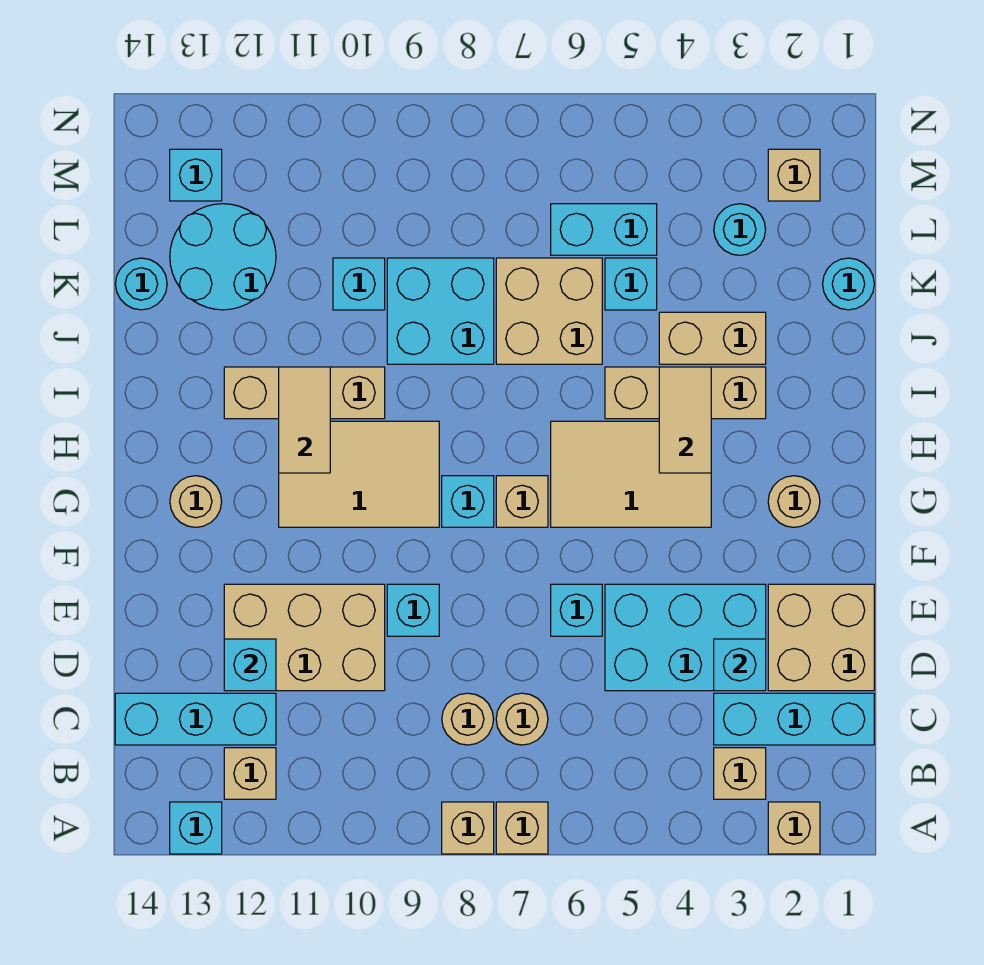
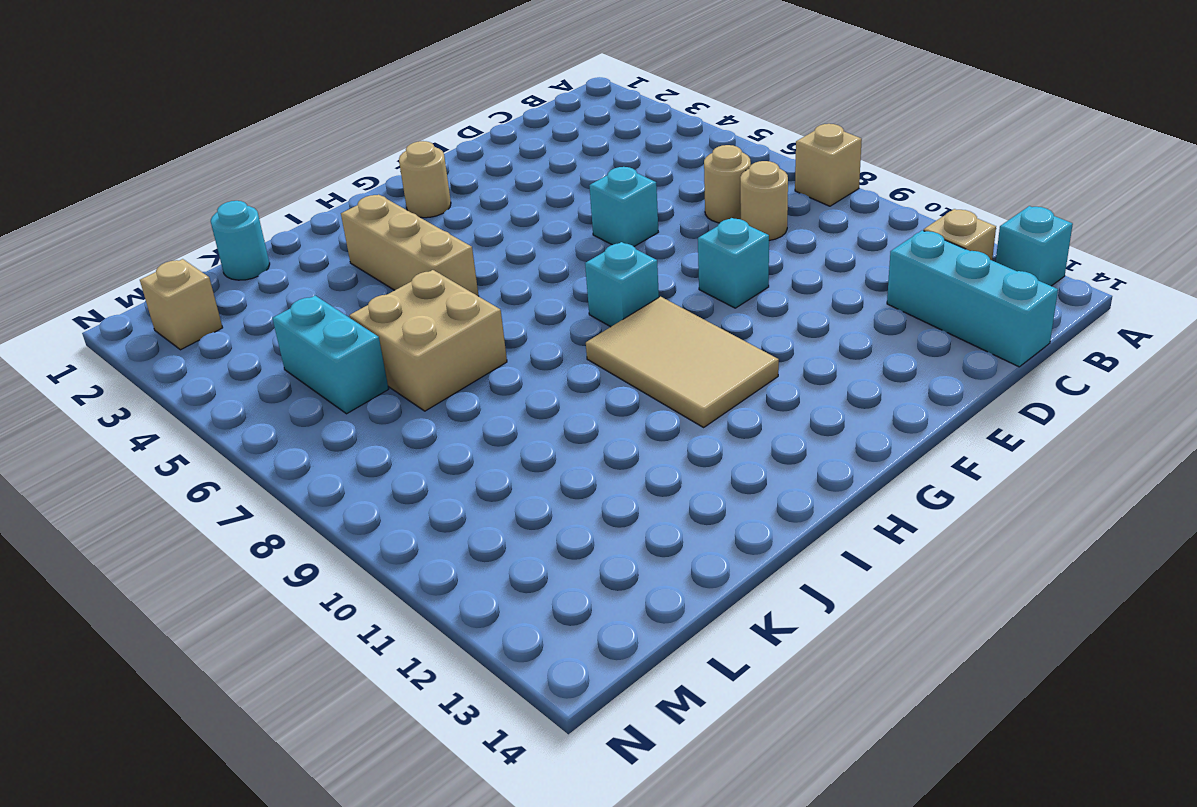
none -> tan 1x1 brick [768,802,820,854]
none -> tan 1x1 brick [496,802,548,854]
none -> tan 1x1 brick [714,748,766,799]
none -> cyan 1x3 brick [714,693,874,745]

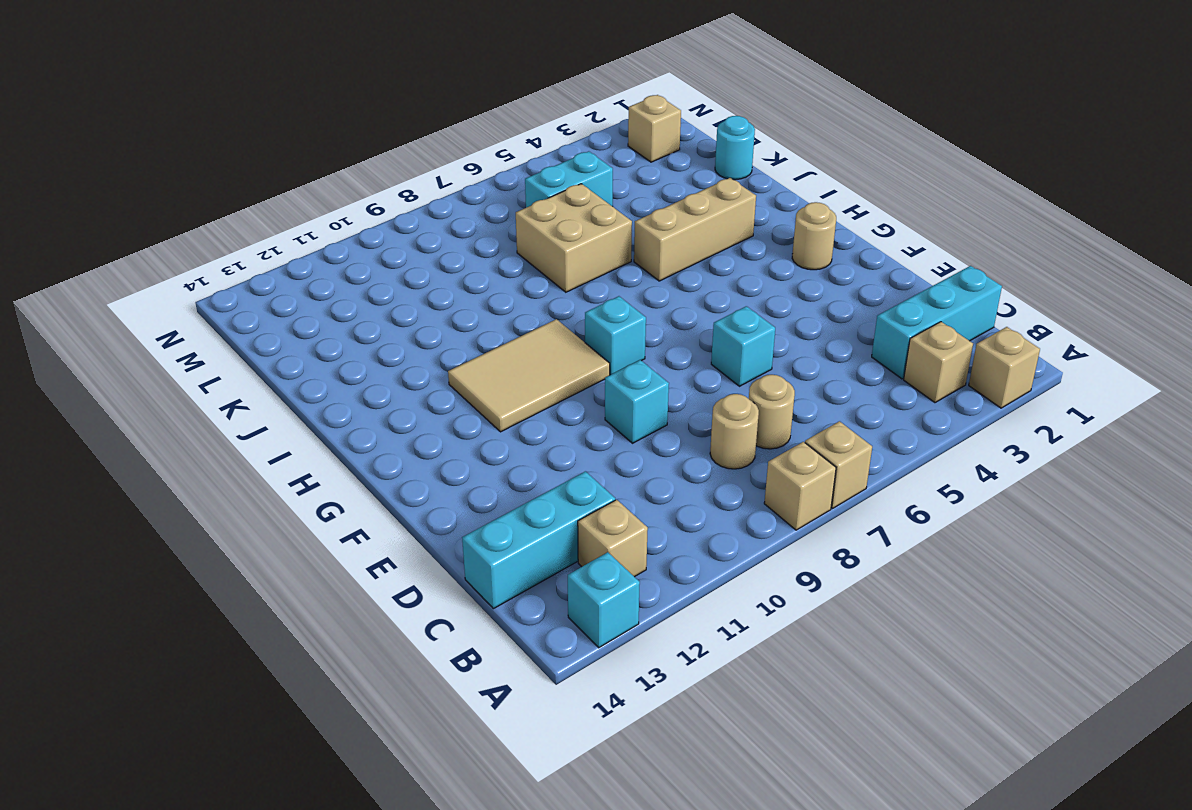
none -> tan 2x2 brick [768,584,874,691]
none -> cyan 2x3 brick [605,584,766,691]
none -> tan 2x3 brick [224,584,385,691]
none -> tan 2x3 tile [551,421,711,527]

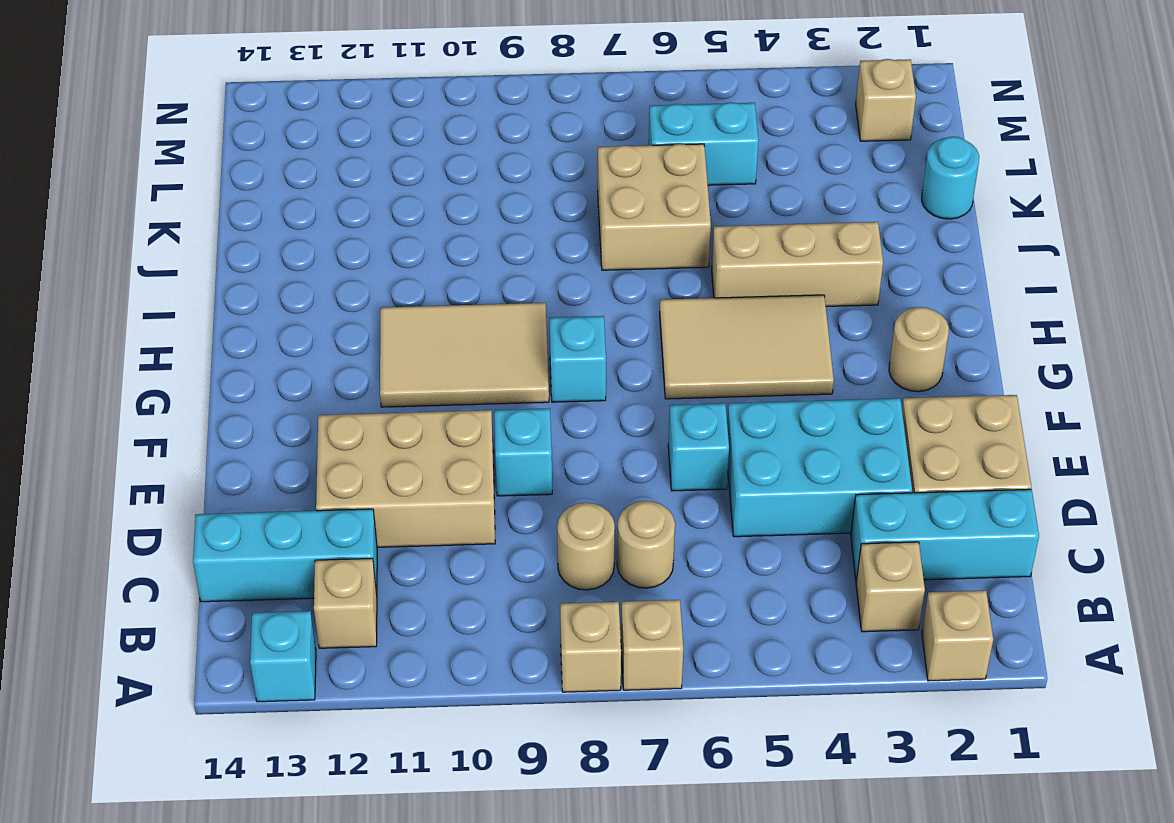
none -> tan 1x1 brick [496,476,548,527]
none -> tan 1x1 round brick [170,476,222,527]
none -> tan 1x3 brick [224,367,385,419]
none -> tan 1x2 brick [659,312,766,364]

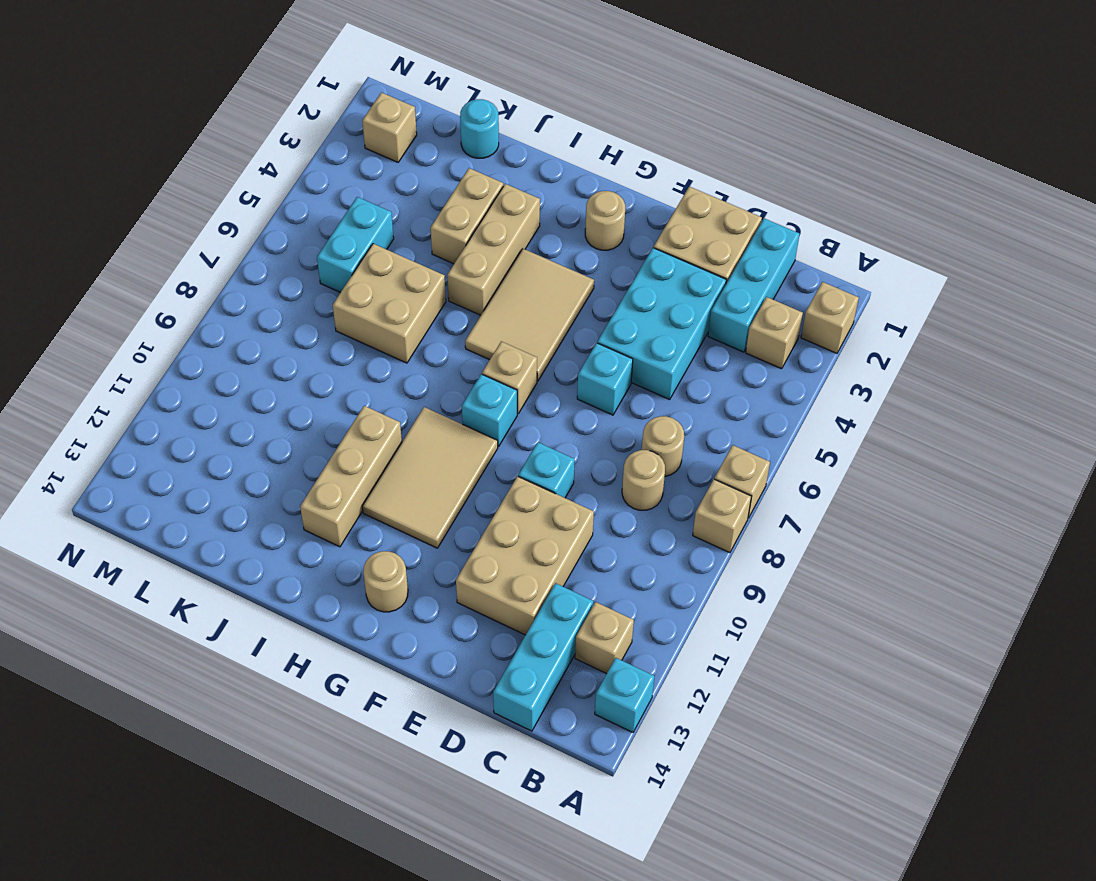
none -> cyan 2x2 brick [387,258,494,364]
none -> cyan 1x1 brick [605,258,657,310]
none -> cyan 1x1 brick [333,258,385,310]
none -> cyan 2x2 round brick [170,204,276,310]

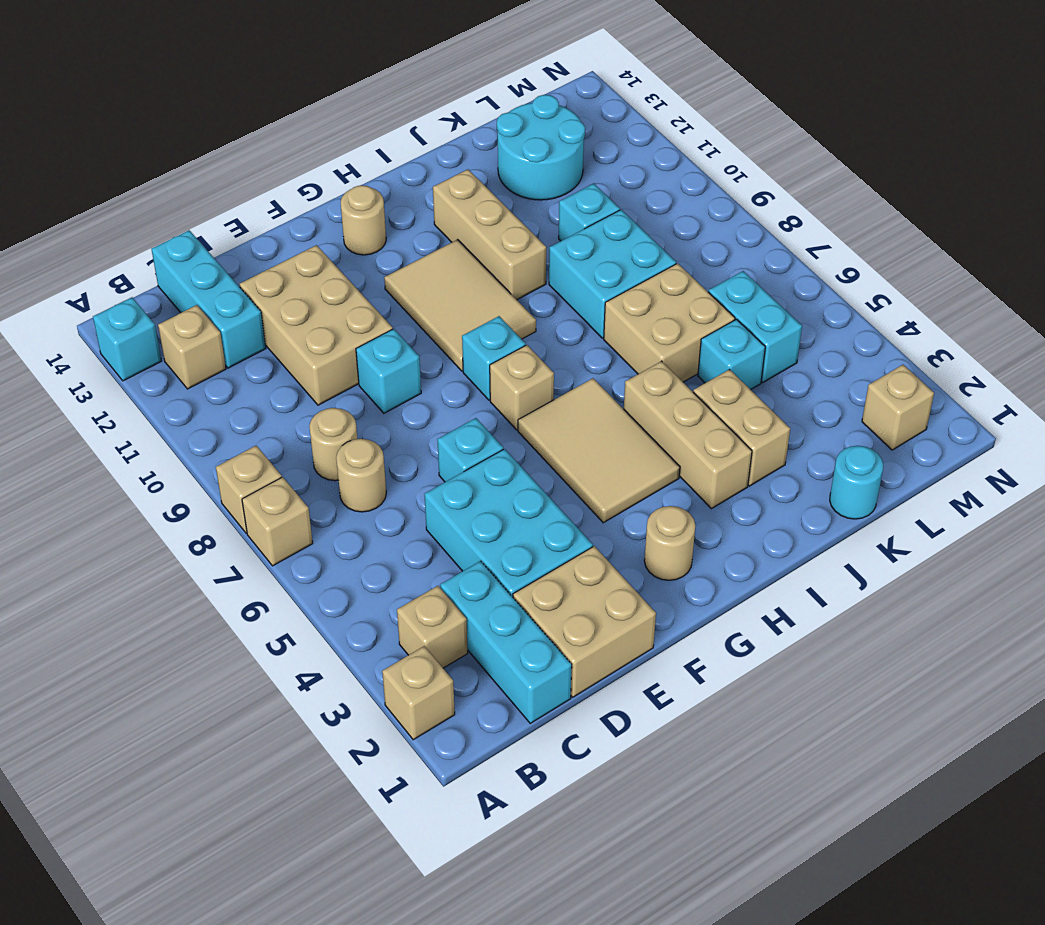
none -> cyan 1x1 round brick [116,258,167,310]
none -> cyan 1x1 round brick [714,204,766,255]
none -> cyan 1x1 brick [170,149,222,201]
none -> cyan 1x1 brick [714,639,766,691]

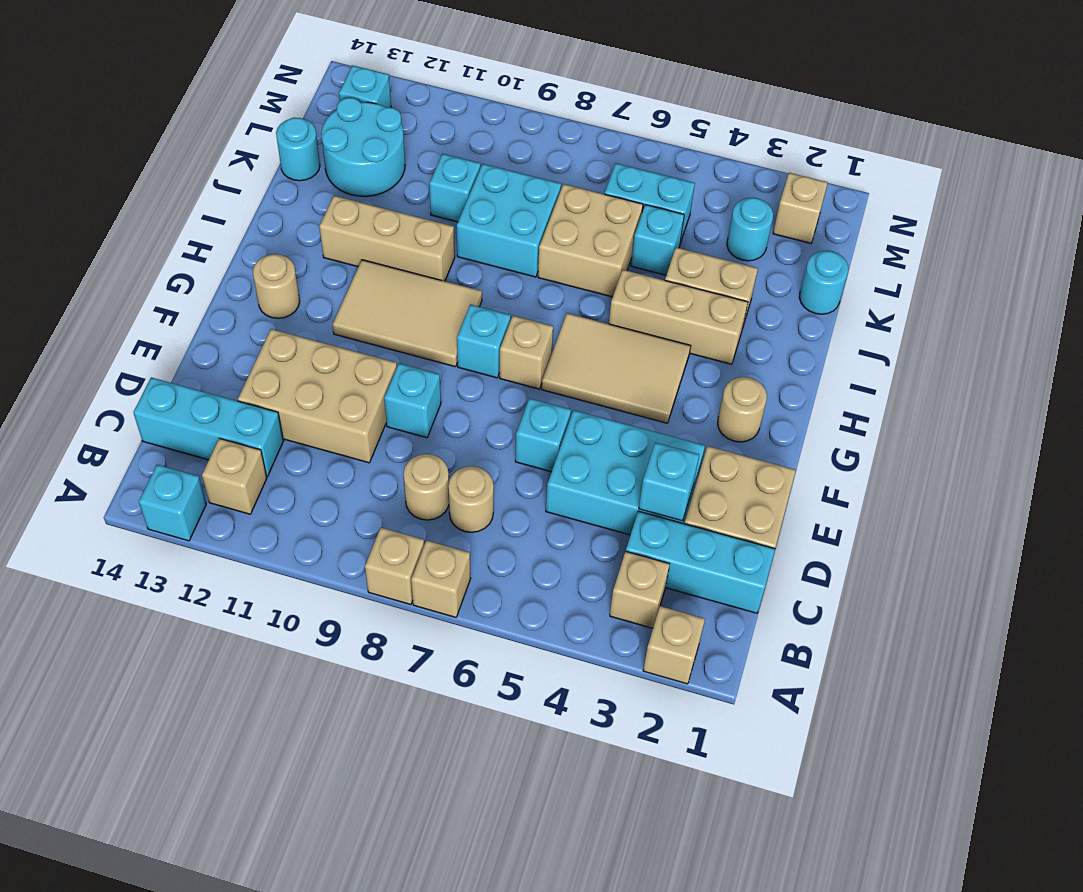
none -> cyan 1x1 brick [224,639,276,691]
none -> tan 1x2 tile [659,367,711,473]
none -> tan 1x2 tile [279,367,330,473]

